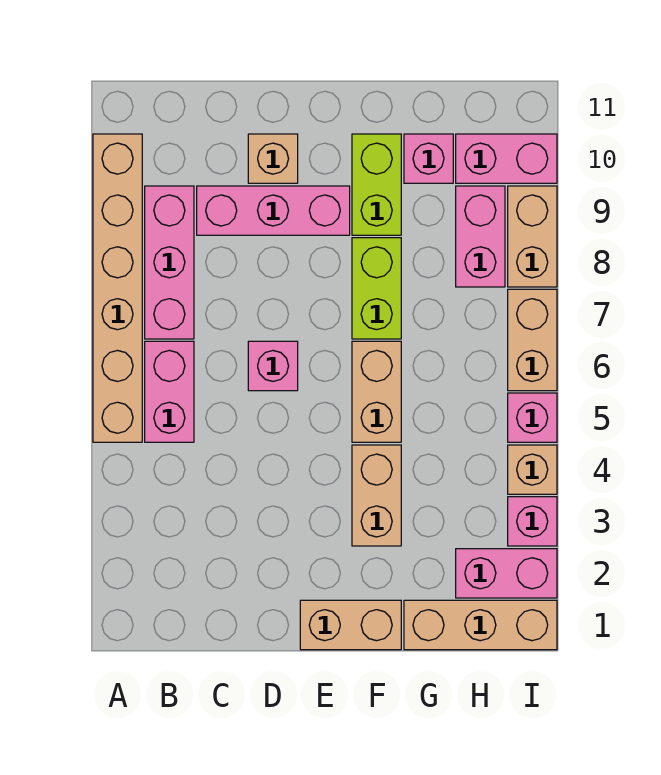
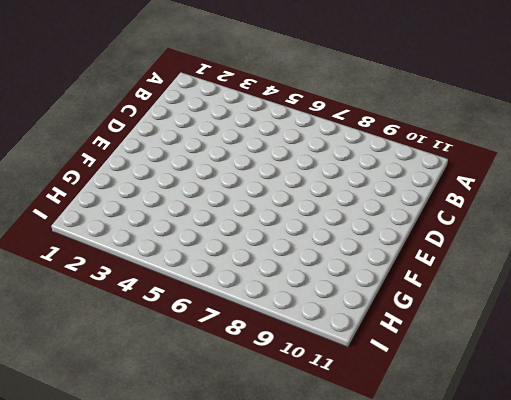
none -> tan 1x6 brick [93,134,142,442]
none -> pink 1x2 brick [145,341,194,442]
none -> pink 1x3 brick [145,186,194,339]

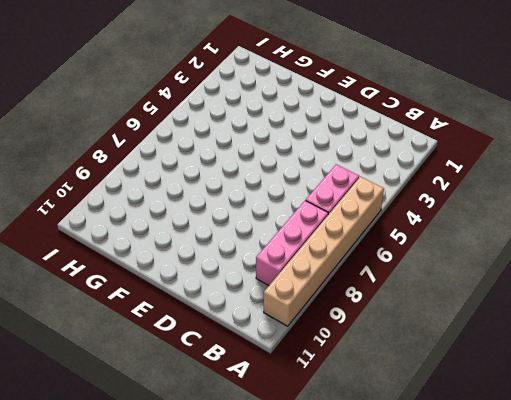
none -> pink 1x3 brick [197,186,350,235]
none -> pink 1x1 brick [248,341,298,391]
none -> tan 1x1 brick [248,134,298,183]

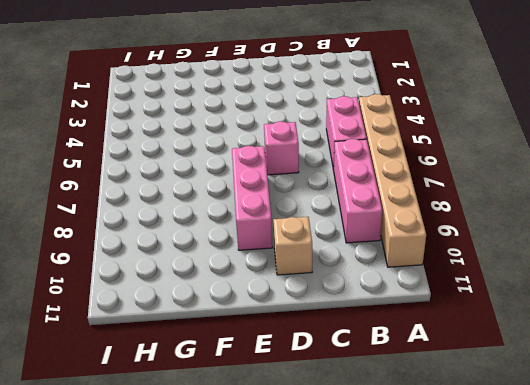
pink 1x3 brick [232,146,273,250] -> pink 1x3 brick turned to [197,186,350,235]
none -> tan 1x2 brick [300,600,401,650]
none -> tan 1x2 brick [352,445,401,546]
none -> tan 1x2 brick [352,341,401,442]

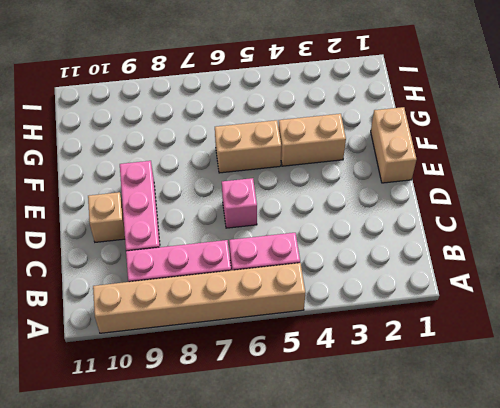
none -> lime 1x2 brick [352,238,401,339]
none -> lime 1x2 brick [352,134,401,235]
none -> tan 1x3 brick [404,600,557,650]

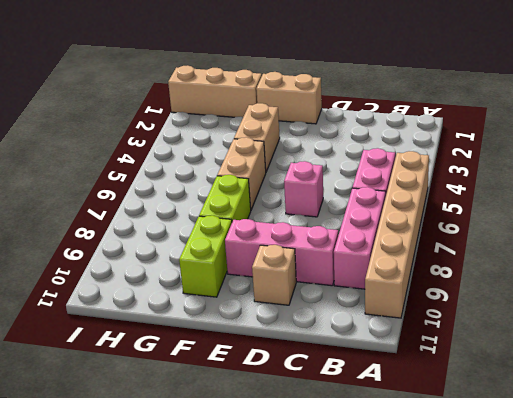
none -> pink 1x1 brick [404,134,453,183]
none -> pink 1x2 brick [456,549,557,598]
none -> pink 1x2 brick [456,186,505,287]

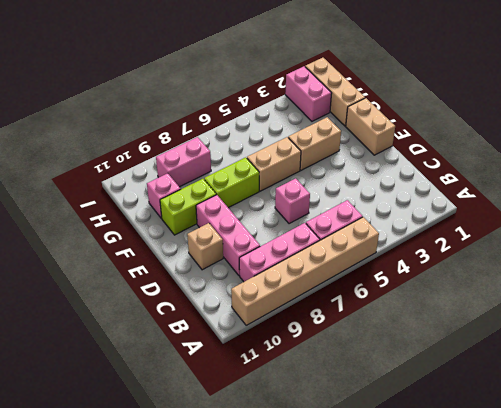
none -> pink 1x2 brick [456,134,557,183]
none -> pink 1x1 brick [508,497,557,546]
none -> tan 1x1 brick [508,445,557,494]

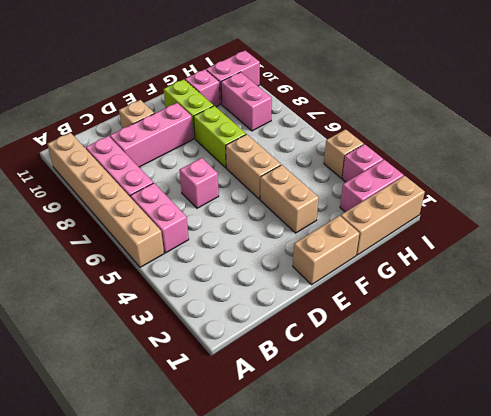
none -> pink 1x1 brick [508,393,557,442]
none -> tan 1x2 brick [508,289,557,391]
none -> tan 1x2 brick [508,186,557,287]

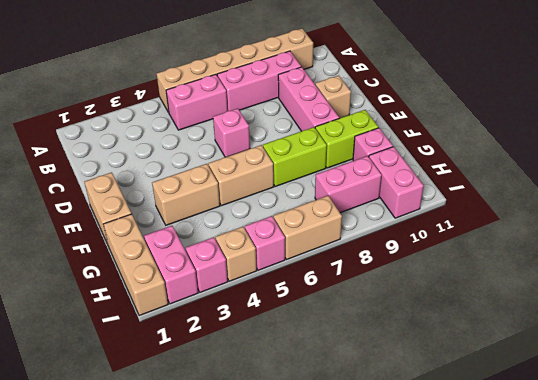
none -> tan 1x2 brick [508,186,557,287]

